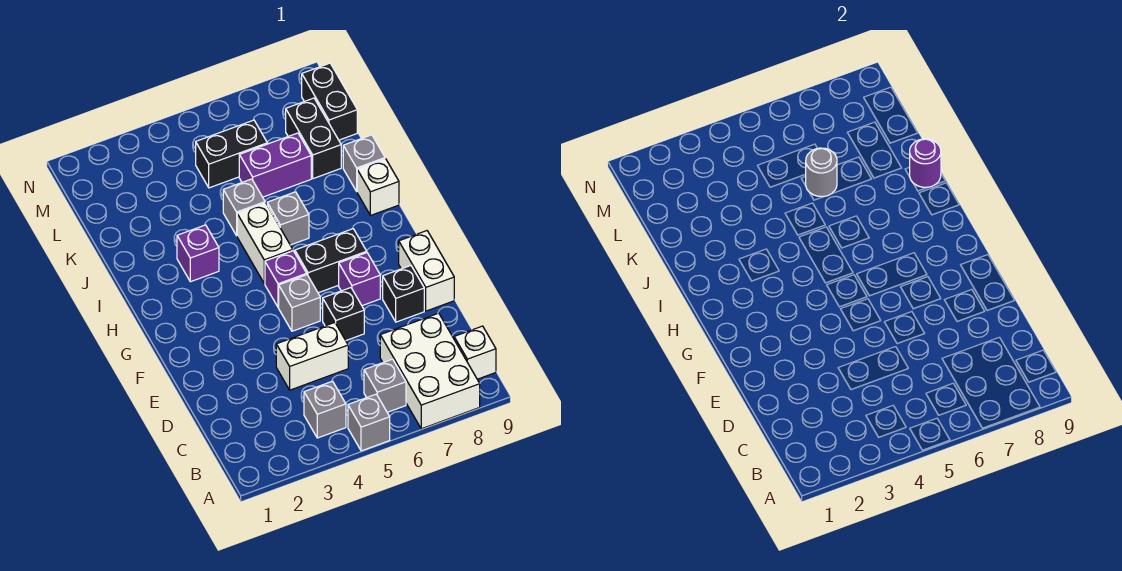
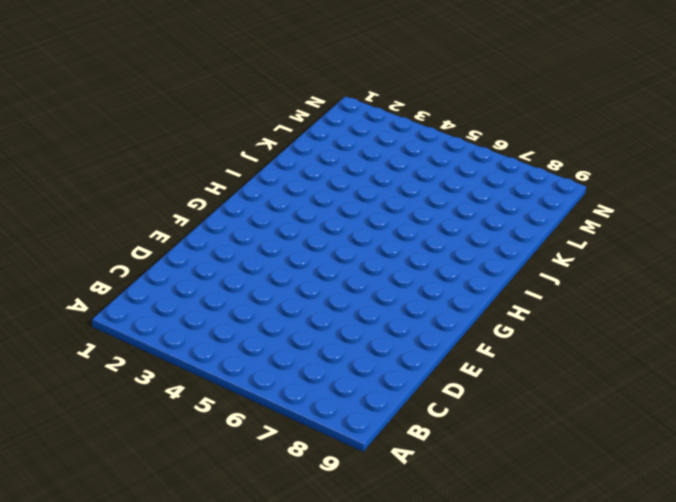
none -> grey 1x1 brick [348,394,390,451]
none -> white 2x3 brick [380,313,480,429]
none -> grey 1x1 brick [304,381,346,438]

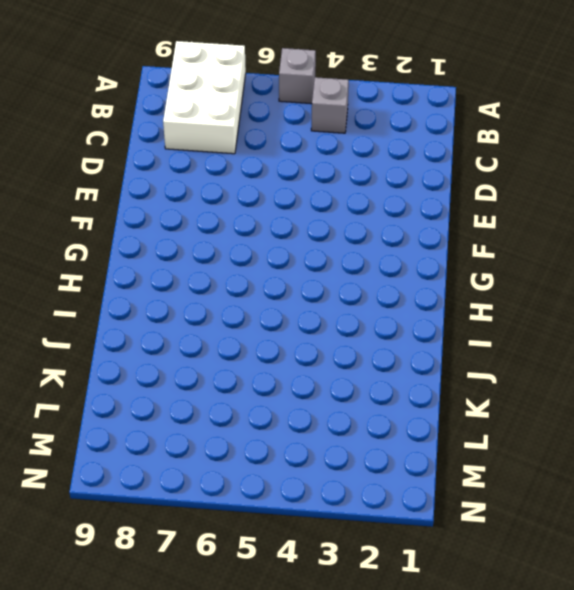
none -> grey 1x1 brick [364,359,406,412]
none -> white 1x1 brick [454,326,496,379]
none -> white 1x2 brick [276,323,348,390]

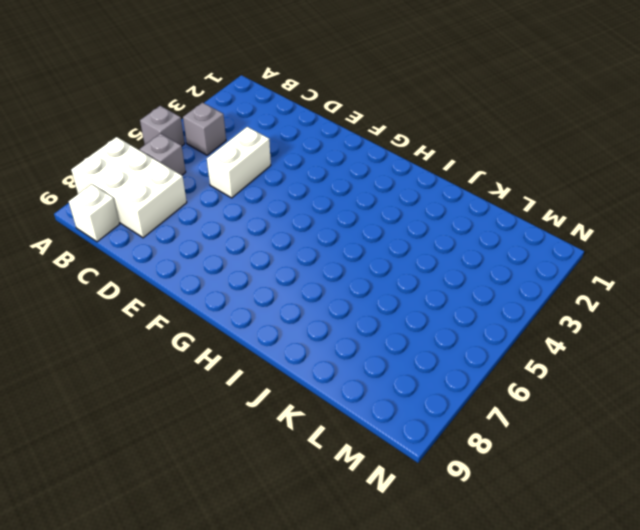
none -> black 1x1 brick [323,288,364,340]
none -> black 1x1 brick [383,266,424,322]
none -> white 1x2 brick [399,231,454,311]

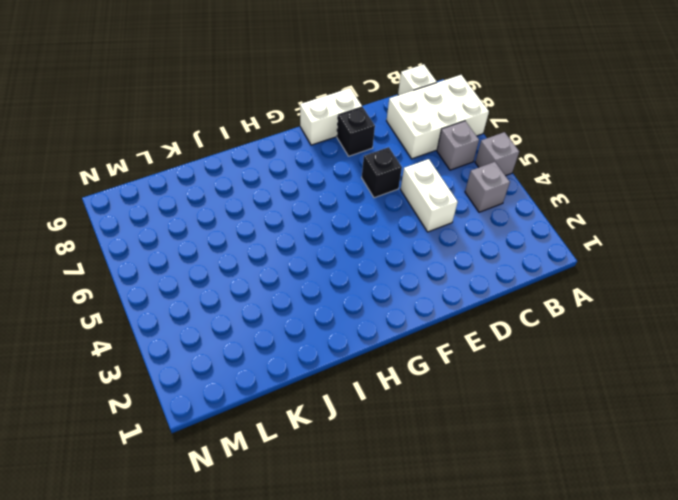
none -> grey 1x1 brick [279,275,320,331]
none -> purple 1x1 brick [339,253,380,306]
none -> purple 1x1 brick [265,251,307,307]

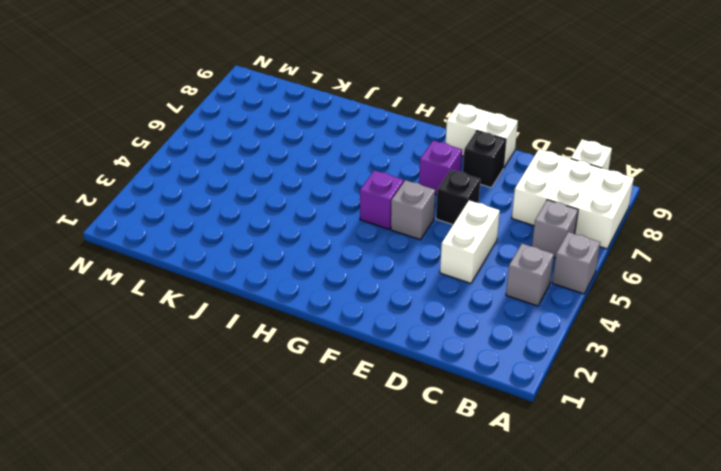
none -> black 1x2 brick [295,229,367,293]
none -> white 1x2 brick [237,203,293,283]
none -> purple 1x1 brick [177,225,219,282]

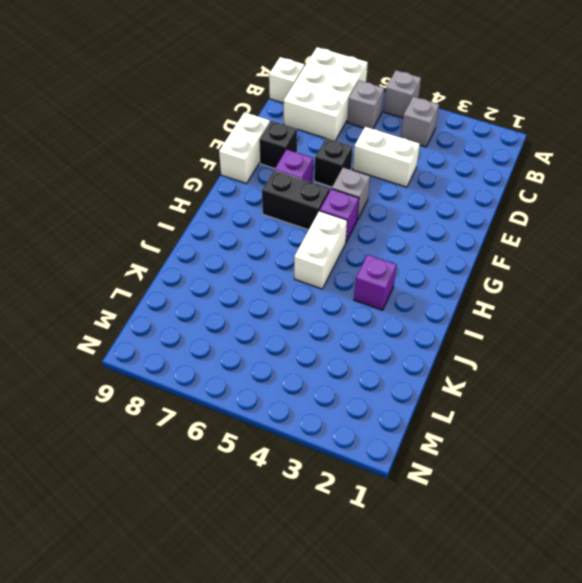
none -> grey 1x1 brick [267,192,309,245]
none -> white 1x1 brick [357,159,399,215]
none -> grey 1x1 brick [223,179,265,236]

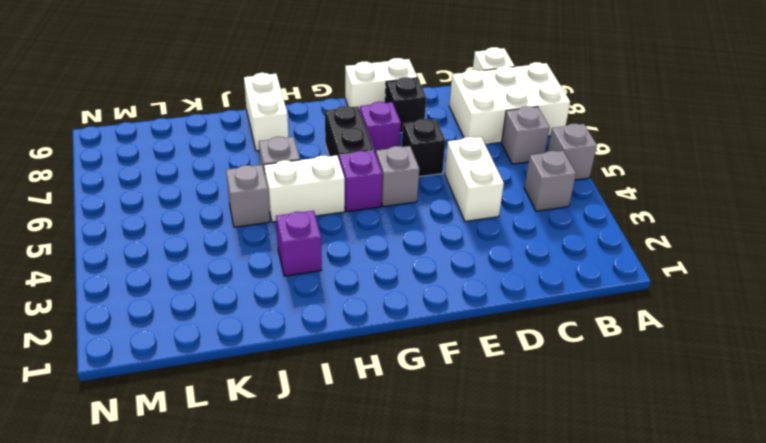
white 1x2 brick [244,73,288,151] -> white 1x1 brick [357,159,399,215]
none -> grey 1x1 brick [343,135,385,191]
none -> purple 1x2 brick [239,133,311,197]
none -> black 1x2 brick [286,98,341,179]

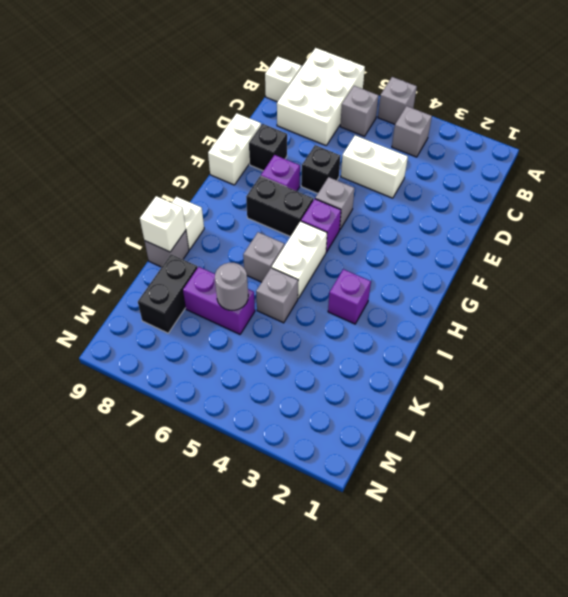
white 1x1 brick [140,196,186,252] -> purple 1x1 round brick [909,139,941,187]
none -> black 1x2 brick [196,120,267,188]
none -> black 1x2 brick [302,63,357,140]

